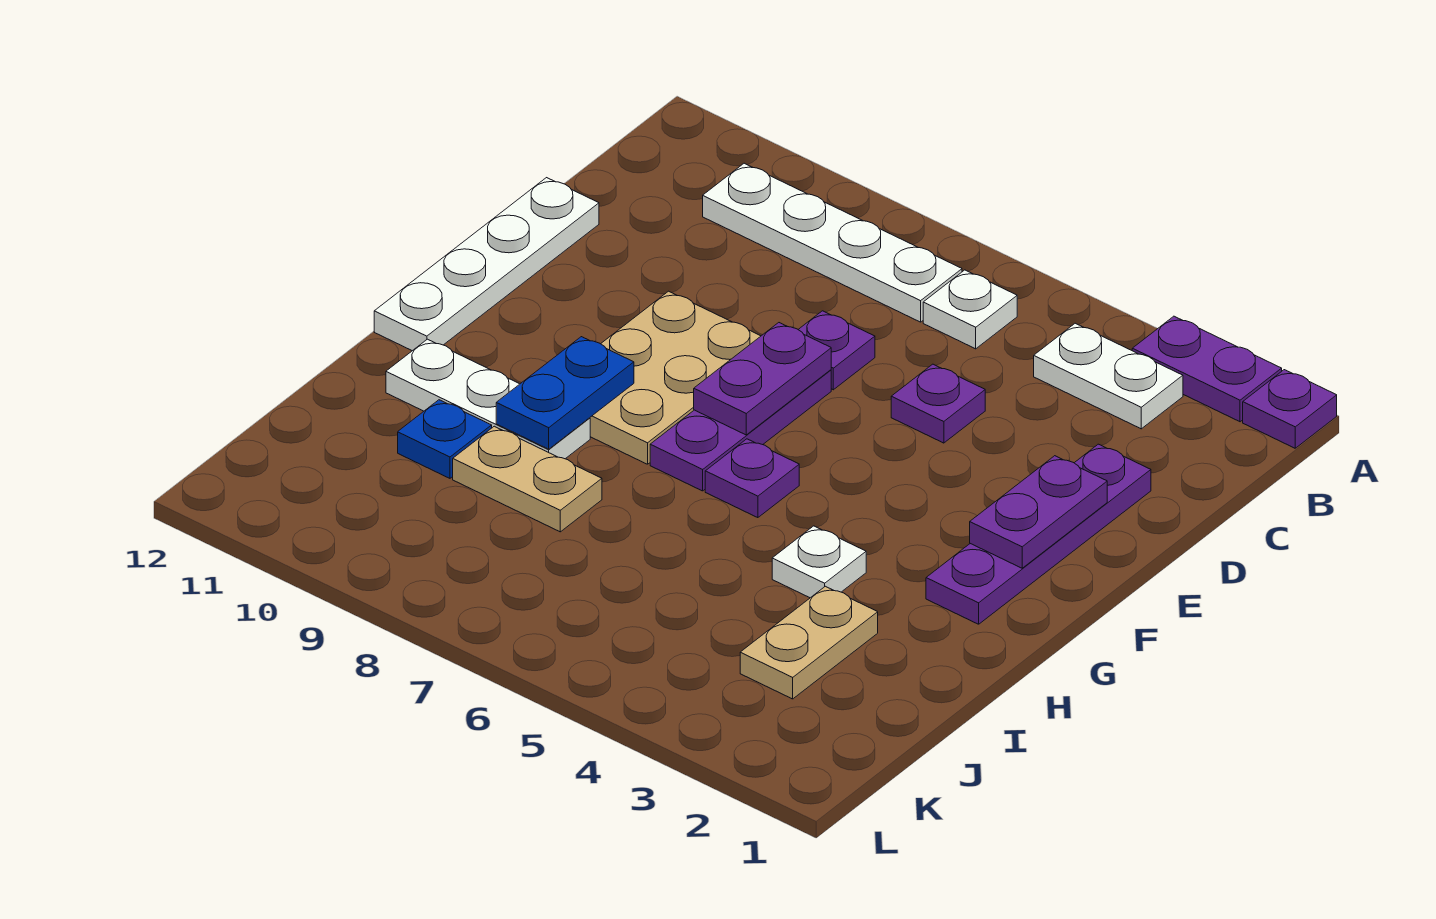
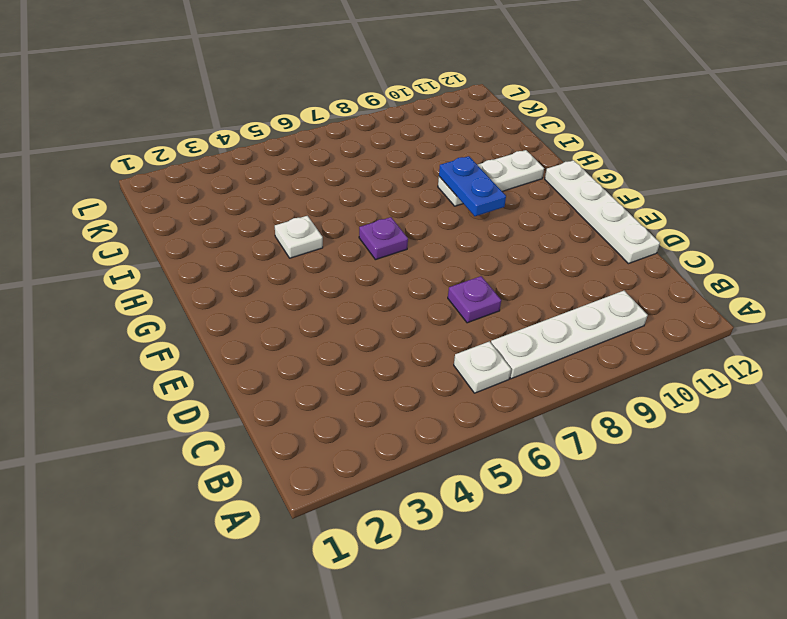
none -> purple 1x1 plate [1243,370,1337,448]
none -> purple 1x2 plate [1132,316,1282,422]
none -> white 1x2 plate [1034,323,1183,429]

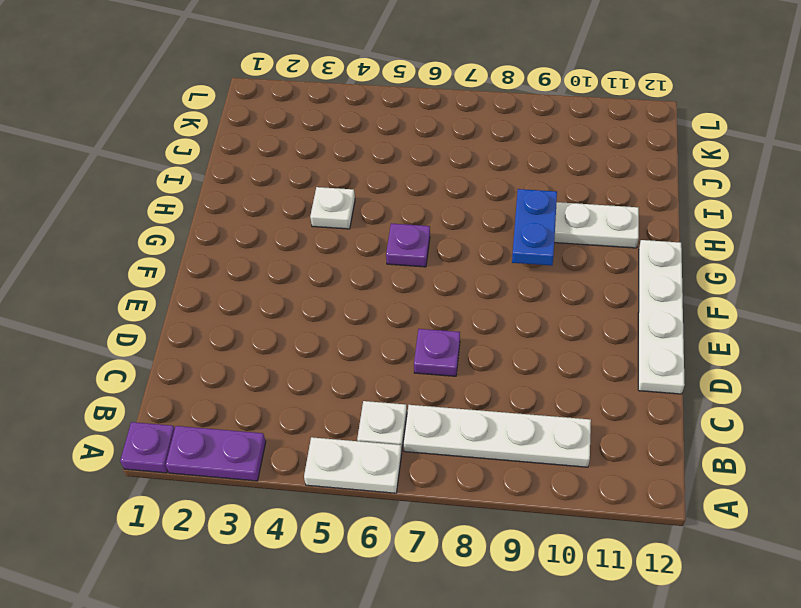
white 1x2 plate [304,437,402,493] -> white 1x2 plate moved to [1034,323,1183,429]
none -> purple 1x4 plate [926,444,1151,624]
none -> purple 1x1 plate [891,364,985,443]
none -> purple 1x3 plate [650,370,831,491]

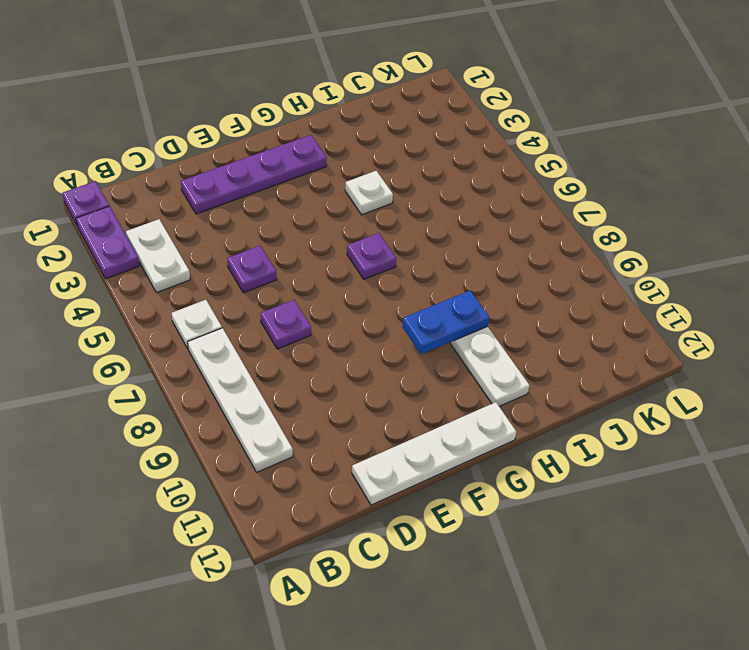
none -> purple 1x3 plate [650,370,831,491]
none -> tan 2x3 plate [590,291,761,464]
none -> tan 1x2 plate [740,586,878,699]

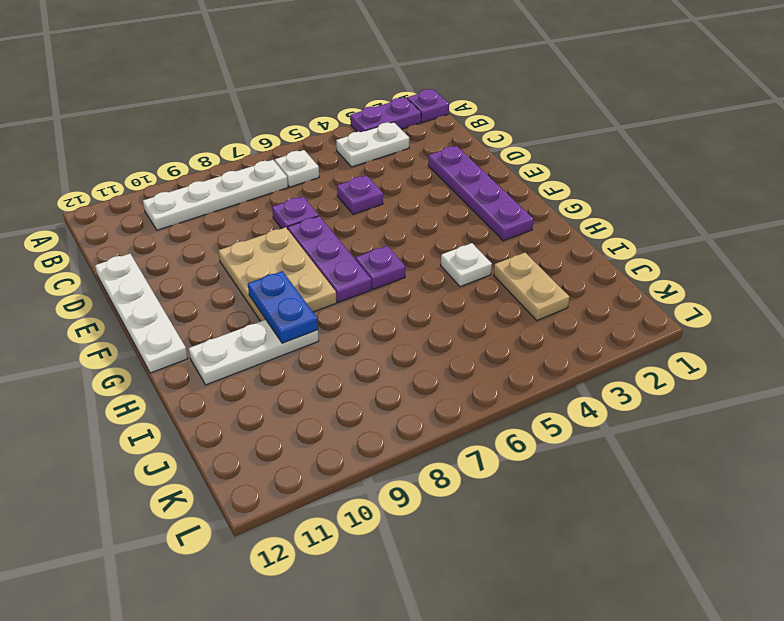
none -> tan 1x2 plate [453,426,602,532]
none -> blue 1x1 plate [398,400,492,478]
none -> purple 1x2 plate [970,456,1107,568]

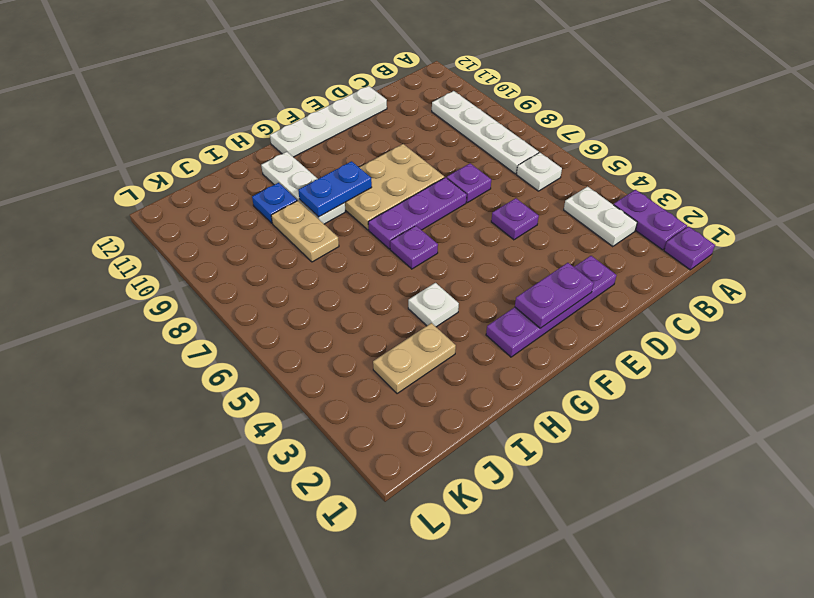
none -> purple 1x2 plate [694,323,831,435]

